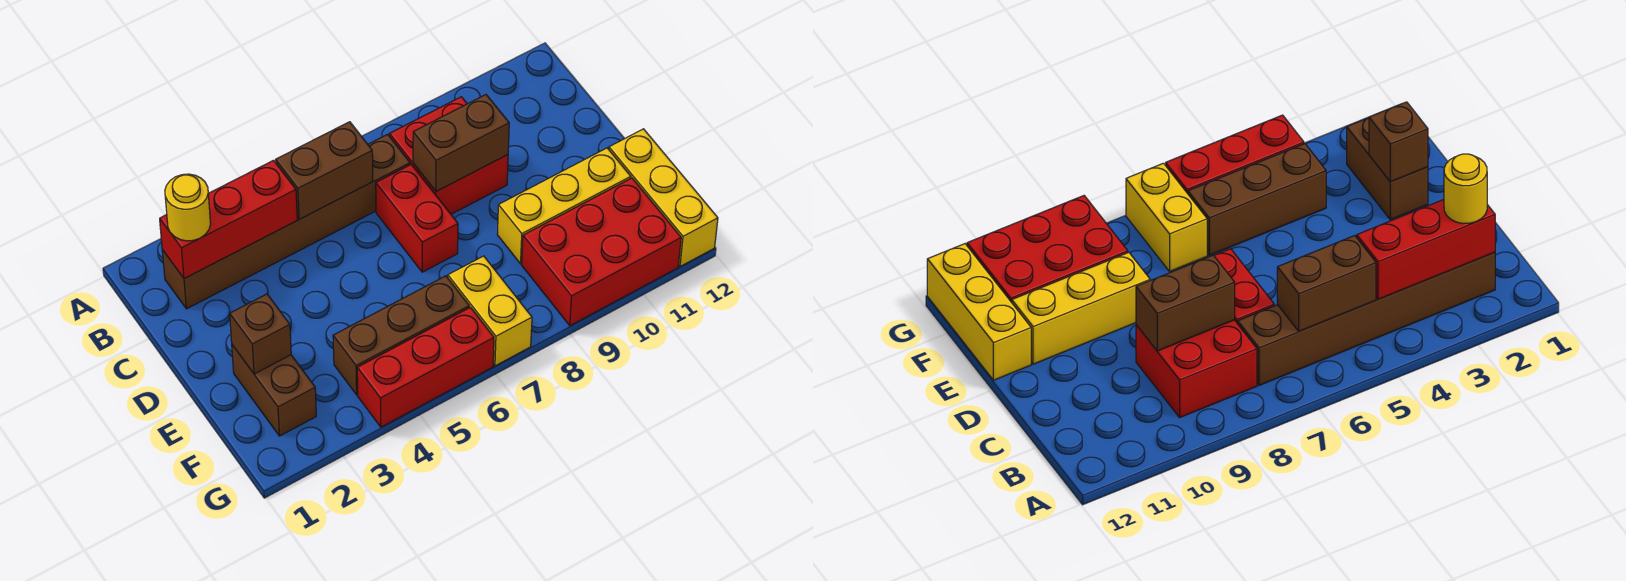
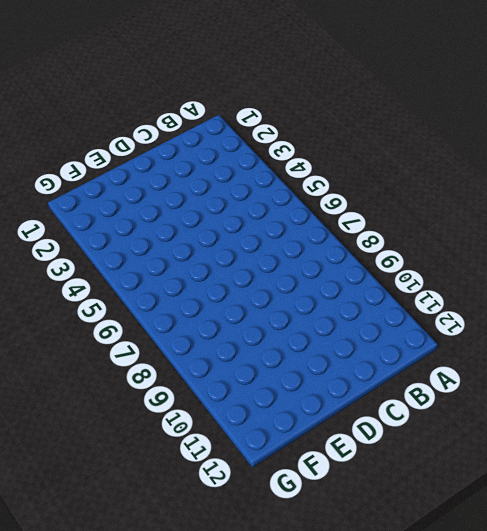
none -> brown 1x6 brick [162,134,410,309]
none -> red 2x2 brick [389,97,508,214]
none -> red 1x2 brick [376,164,458,272]

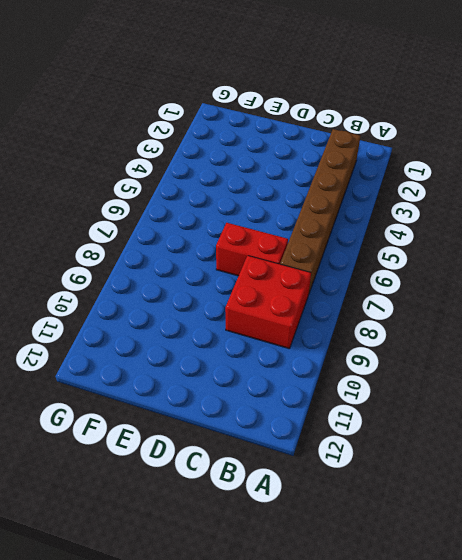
none -> brown 1x2 brick [232,345,316,436]
none -> yellow 1x3 brick [497,148,631,264]
none -> yellow 1x3 brick [609,129,718,267]

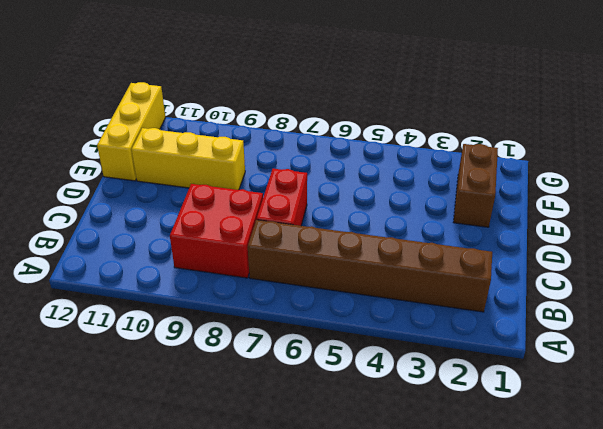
none -> brown 1x3 brick [333,276,469,395]
none -> yellow 1x2 brick [448,256,532,366]
none -> red 2x3 brick [522,178,681,326]

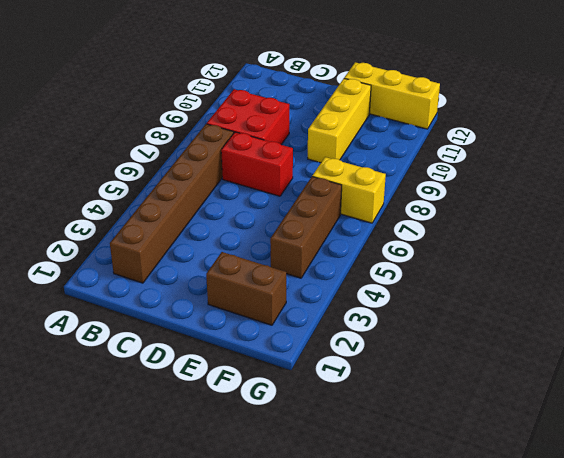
none -> red 2x3 brick [522,178,681,326]
none -> red 1x3 brick [357,307,494,427]
none -> red 1x3 brick [160,160,297,279]

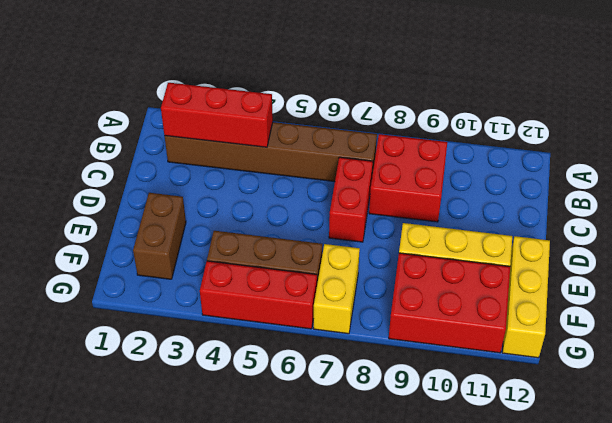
none -> brown 1x2 brick [276,122,373,219]
none -> brown 1x2 brick [413,95,509,192]
none -> brown 1x1 brick [230,294,291,374]

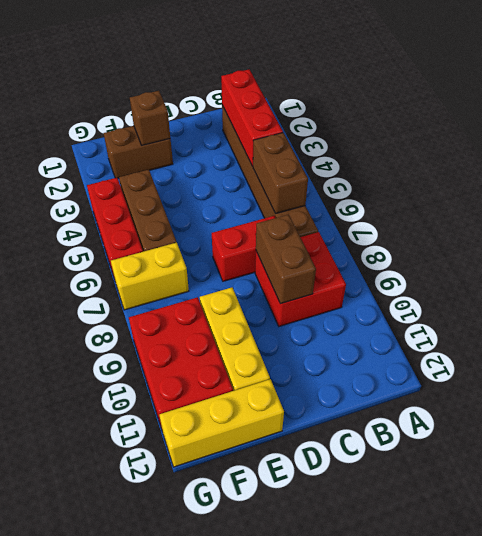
none -> yellow 1x1 round brick [165,174,211,241]

